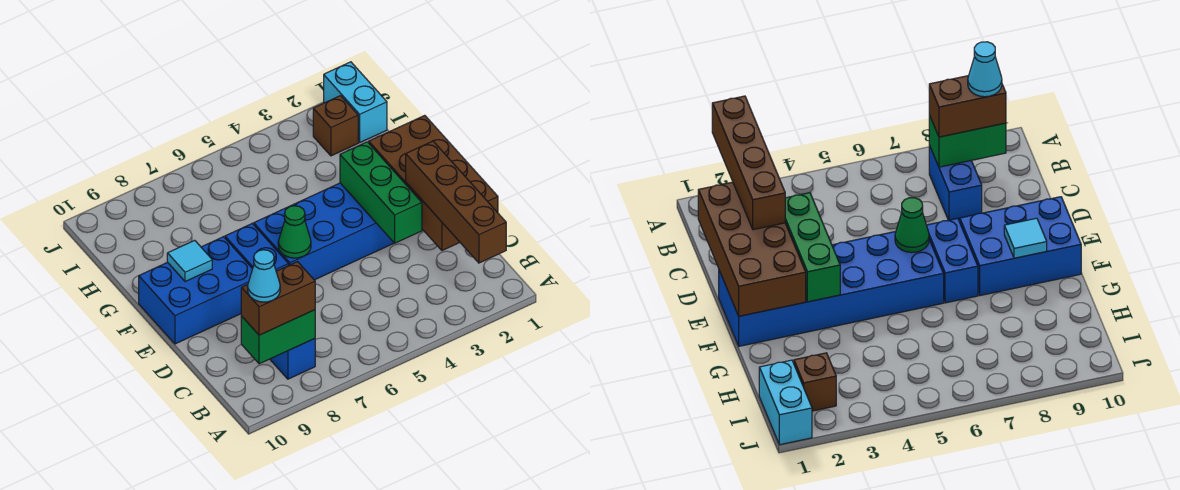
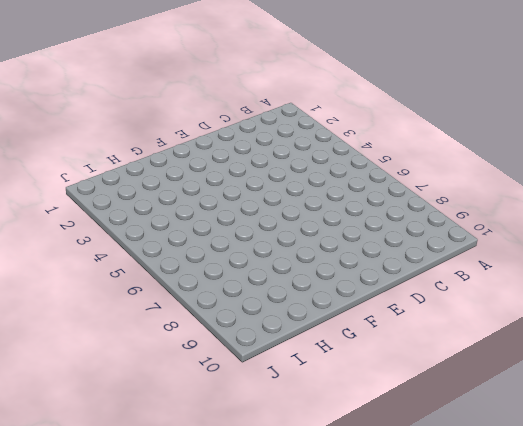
none -> blue 1x2 brick [270,339,315,379]
none -> blue 2x6 brick [254,183,423,280]
none -> blue 1x2 brick [225,224,288,271]

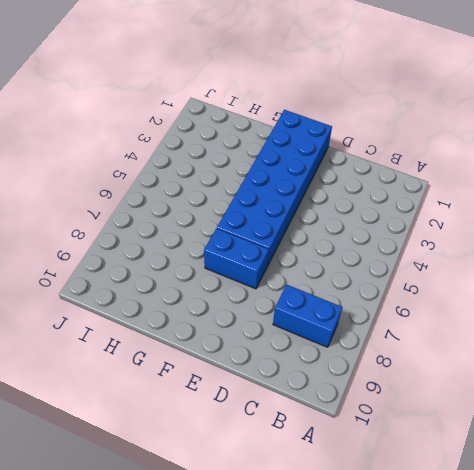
none -> blue 2x3 brick [139,237,252,344]
none -> cyan 1x2 brick [324,62,387,142]
none -> brown 1x1 brick [313,96,358,156]

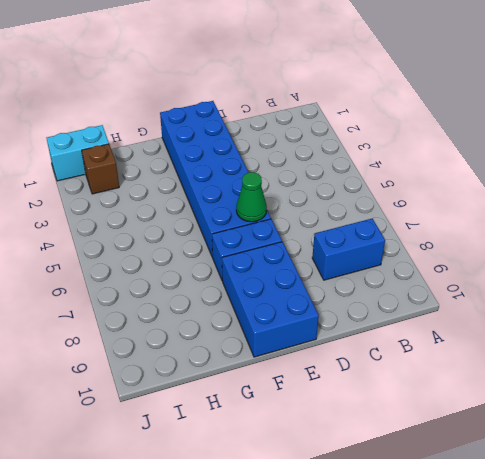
none -> green 1x2 brick [241,310,315,364]
none -> brown 2x4 brick [369,115,498,250]
none -> green 1x3 brick [340,142,422,243]

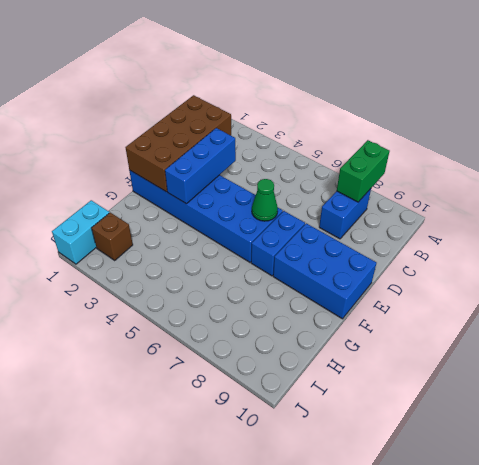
green 1x2 brick [337,140,390,202] -> green 1x2 brick turned to [241,310,315,364]
blue 1x3 brick [165,128,236,204] -> green 1x3 brick [340,142,422,243]
none -> cyan 1x1 tile [167,240,212,282]
none -> brown 1x4 brick [406,141,506,263]
none -> brown 1x2 brick [241,262,315,335]

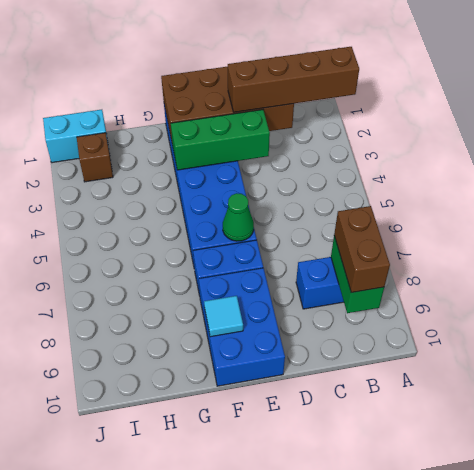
none -> cyan 1x1 cone [248,250,280,302]

